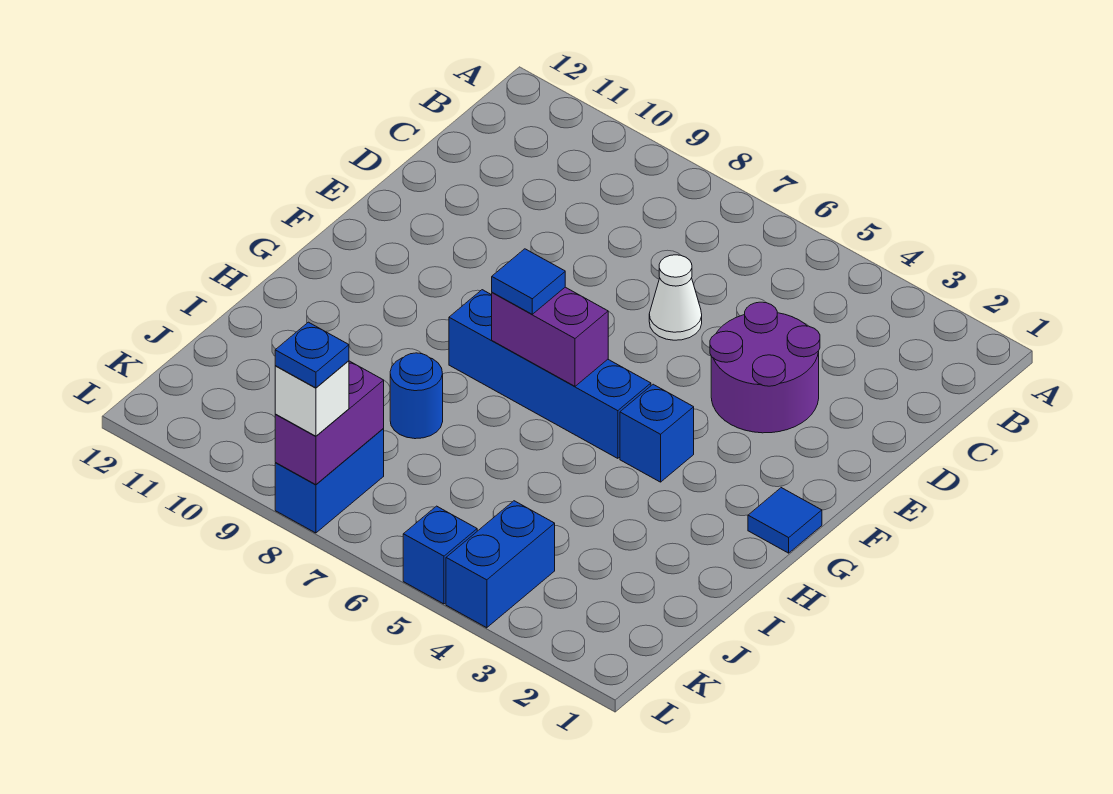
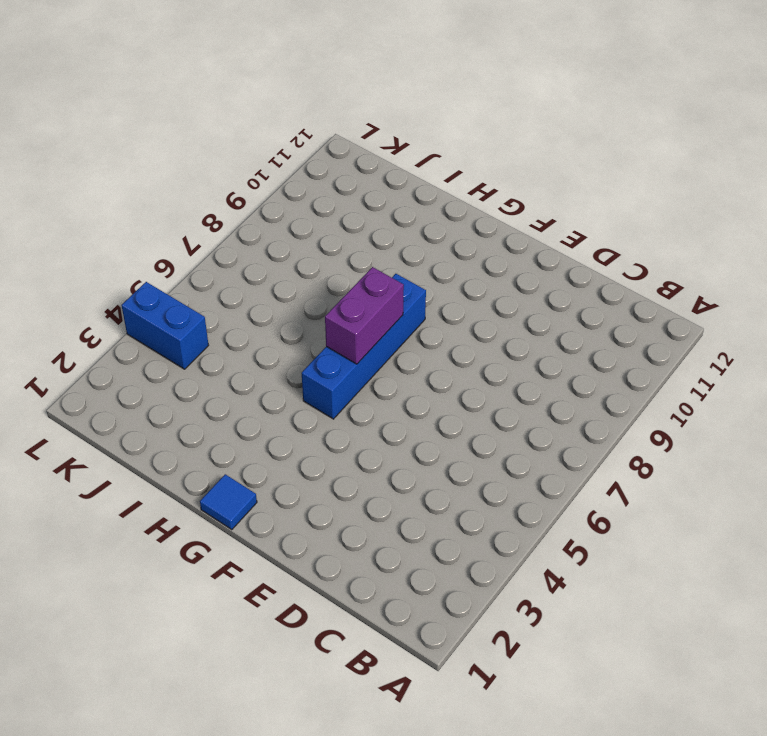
none -> purple 2x2 round brick [710,302,820,433]
none -> white 1x1 cone [649,255,702,340]
none -> blue 1x1 brick [620,384,694,482]

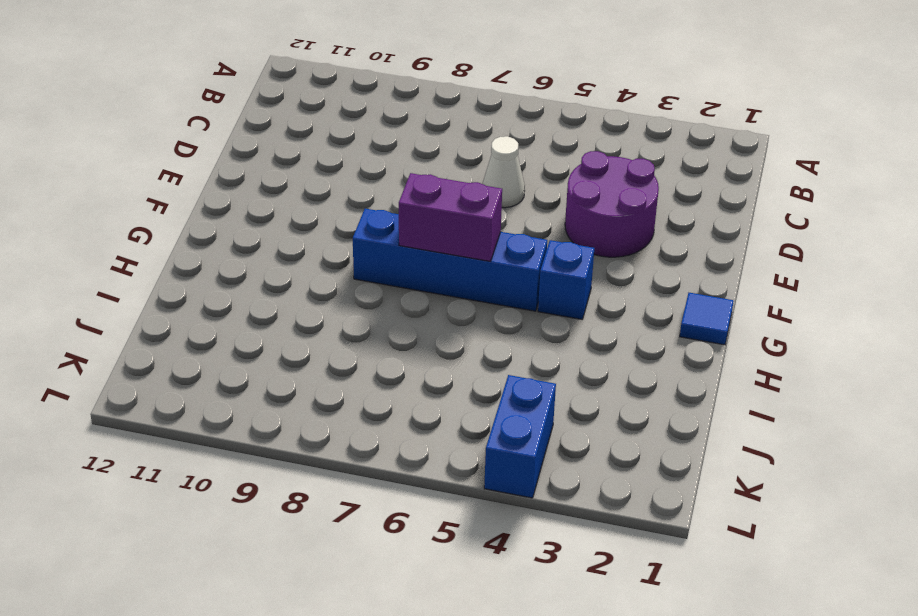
none -> blue 1x1 round brick [390,353,443,439]
none -> blue 1x2 brick [275,428,384,533]
none -> blue 1x1 brick [403,506,477,604]

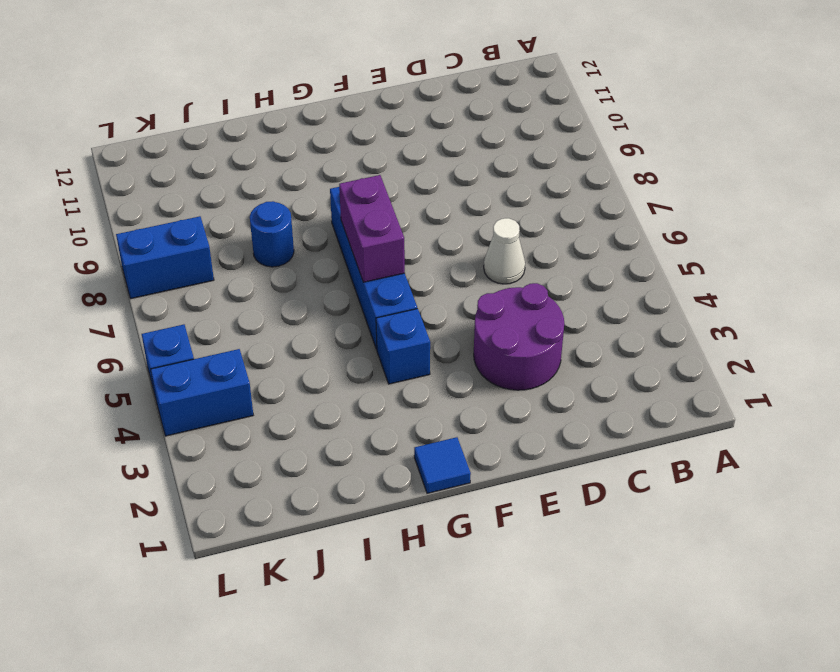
none -> purple 1x2 brick [275,361,384,485]
none -> blue 1x1 tile [492,249,565,314]
none -> white 1x1 brick [275,361,349,436]

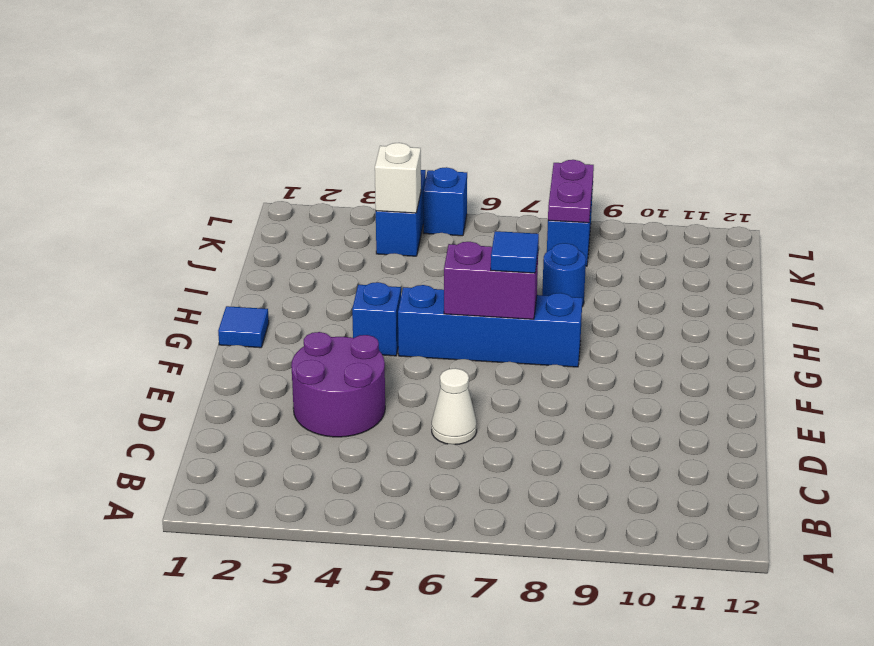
white 1x1 brick [375,143,421,213] -> white 1x1 brick moved to [275,361,349,436]
purple 1x2 plate [548,160,594,223] -> purple 1x2 brick [275,361,384,485]
none -> blue 1x1 plate [275,322,349,388]

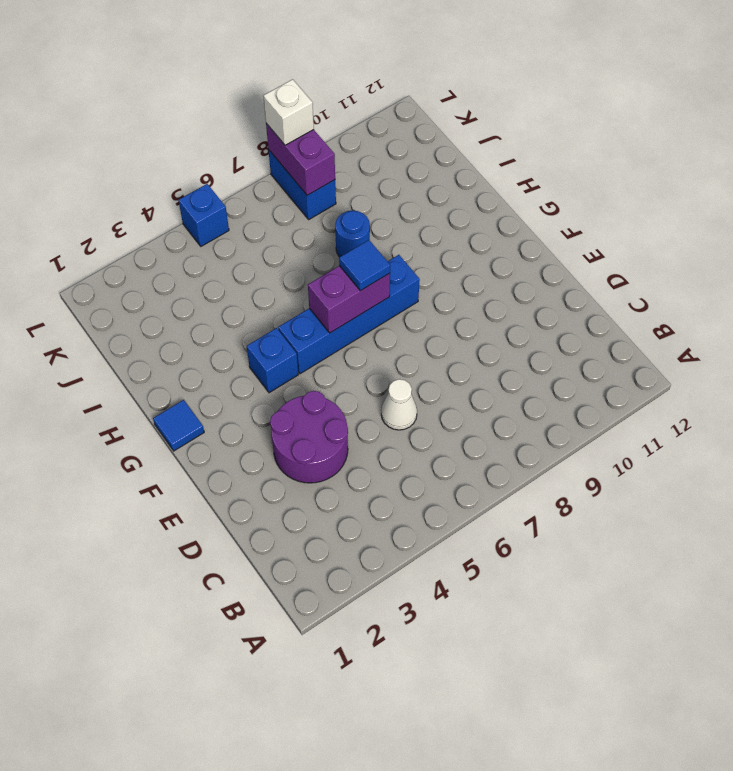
none -> blue 1x2 brick [446,501,555,628]
none -> blue 1x1 plate [275,322,349,388]

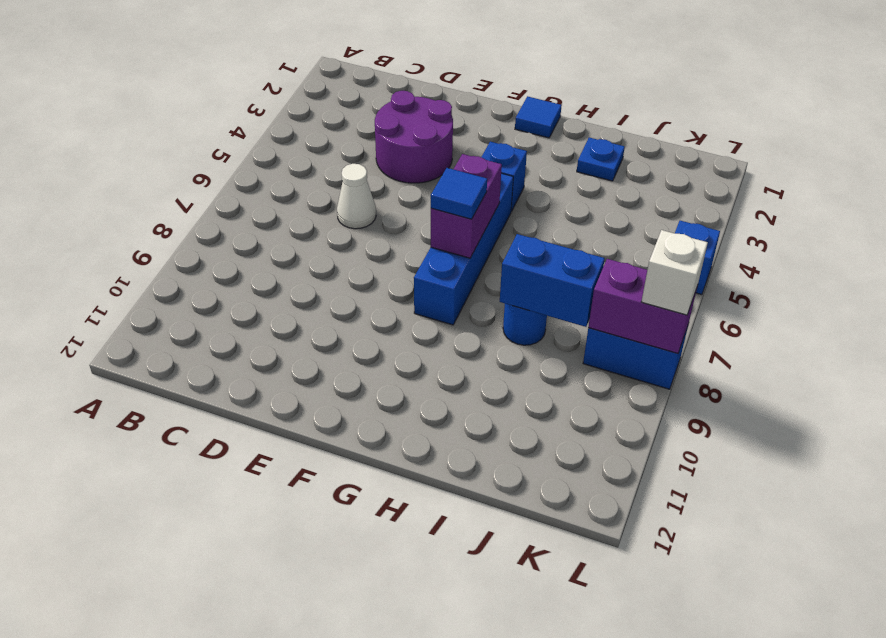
blue 1x1 plate [577,138,625,181] -> blue 1x1 plate moved to [275,322,349,388]
blue 1x2 brick [500,234,605,327] -> blue 1x2 brick moved to [446,501,555,628]

